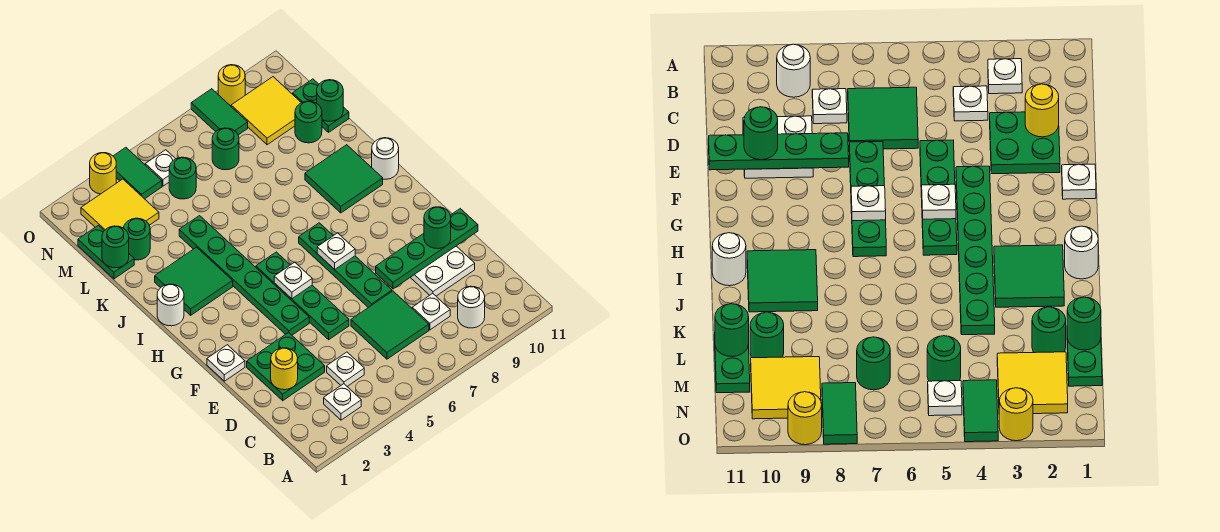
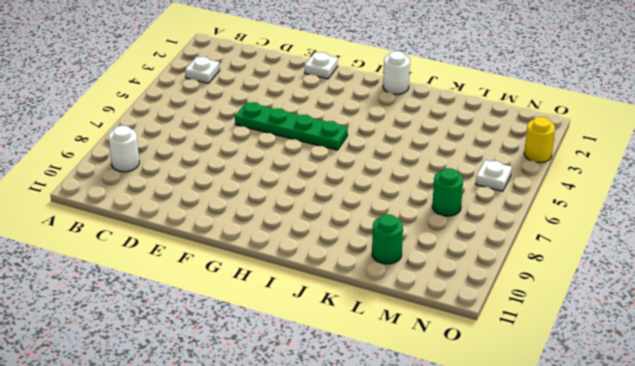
none -> white 1x1 plate [327,352,364,386]
none -> green 2x2 tile [351,291,429,359]
none -> white 1x1 plate [412,293,450,330]
none -> green 2x2 plate [247,333,325,401]

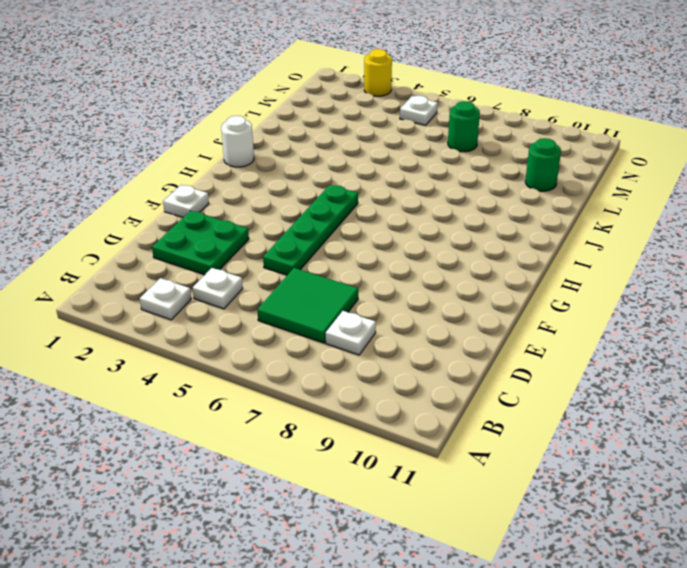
none -> white 1x1 round brick [458,286,485,328]
none -> white 2x2 plate [410,246,475,296]
none -> green 1x4 plate [299,223,392,308]
none -> green 1x6 plate [179,216,309,335]

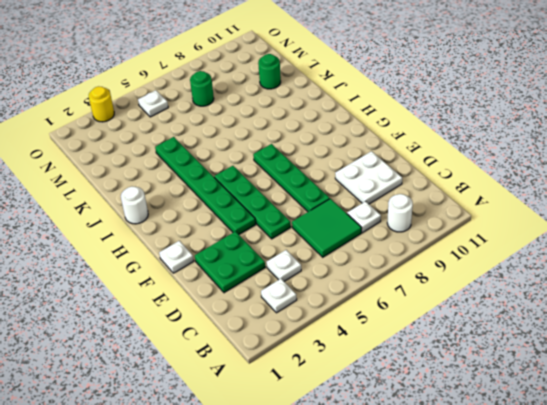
none -> green 2x2 tile [155,247,233,315]
none -> green 2x2 tile [305,145,383,213]
none -> white 1x1 round brick [372,138,399,179]
none -> green 1x2 plate [78,225,134,279]

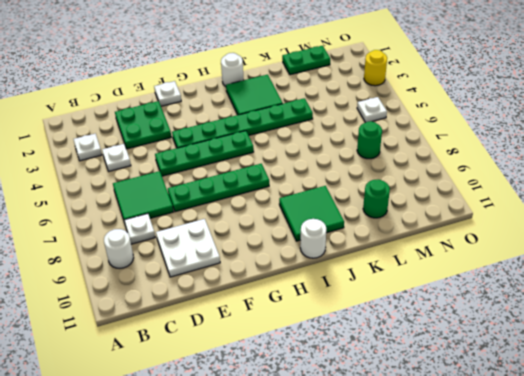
none -> green 1x1 round brick [124,218,150,260]
none -> green 1x2 plate [293,79,349,132]
none -> yellow 2x2 tile [81,179,159,231]
none -> green 1x1 round brick [169,157,196,199]

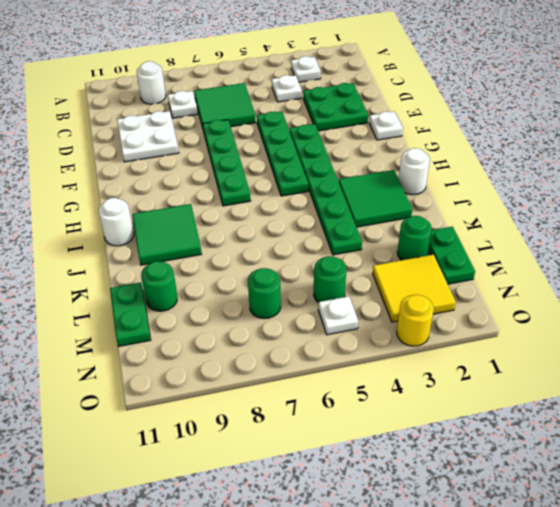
none -> yellow 2x2 tile [231,77,301,145]
none -> green 1x2 tile [113,148,162,199]
none -> green 1x2 tile [191,89,248,135]
none -> yellow 1x1 round brick [218,65,245,106]

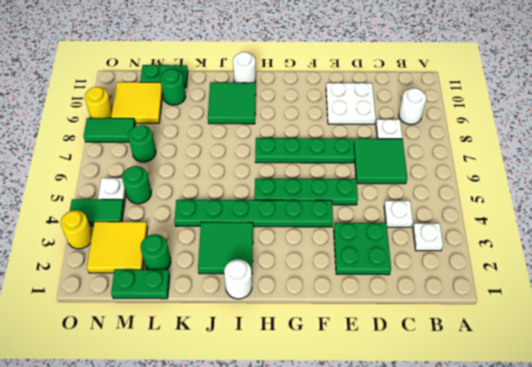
none -> white 1x1 plate [207,345,245,381]
none -> yellow 1x1 round brick [271,348,298,390]
none -> green 1x4 plate [376,209,478,289]
none -> white 1x1 plate [274,262,312,299]

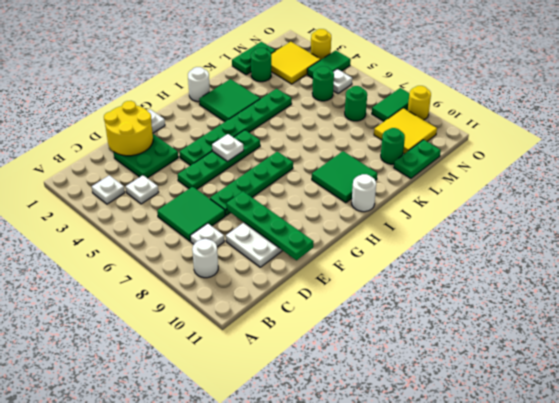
yellow 2x2 round brick [104,101,153,156] -> yellow 1x1 round brick [271,348,298,390]
none -> white 1x1 plate [317,233,355,269]
none -> green 1x1 round brick [102,226,129,268]
none -> green 1x1 round brick [317,80,343,121]
none -> green 1x1 round brick [424,207,451,249]

